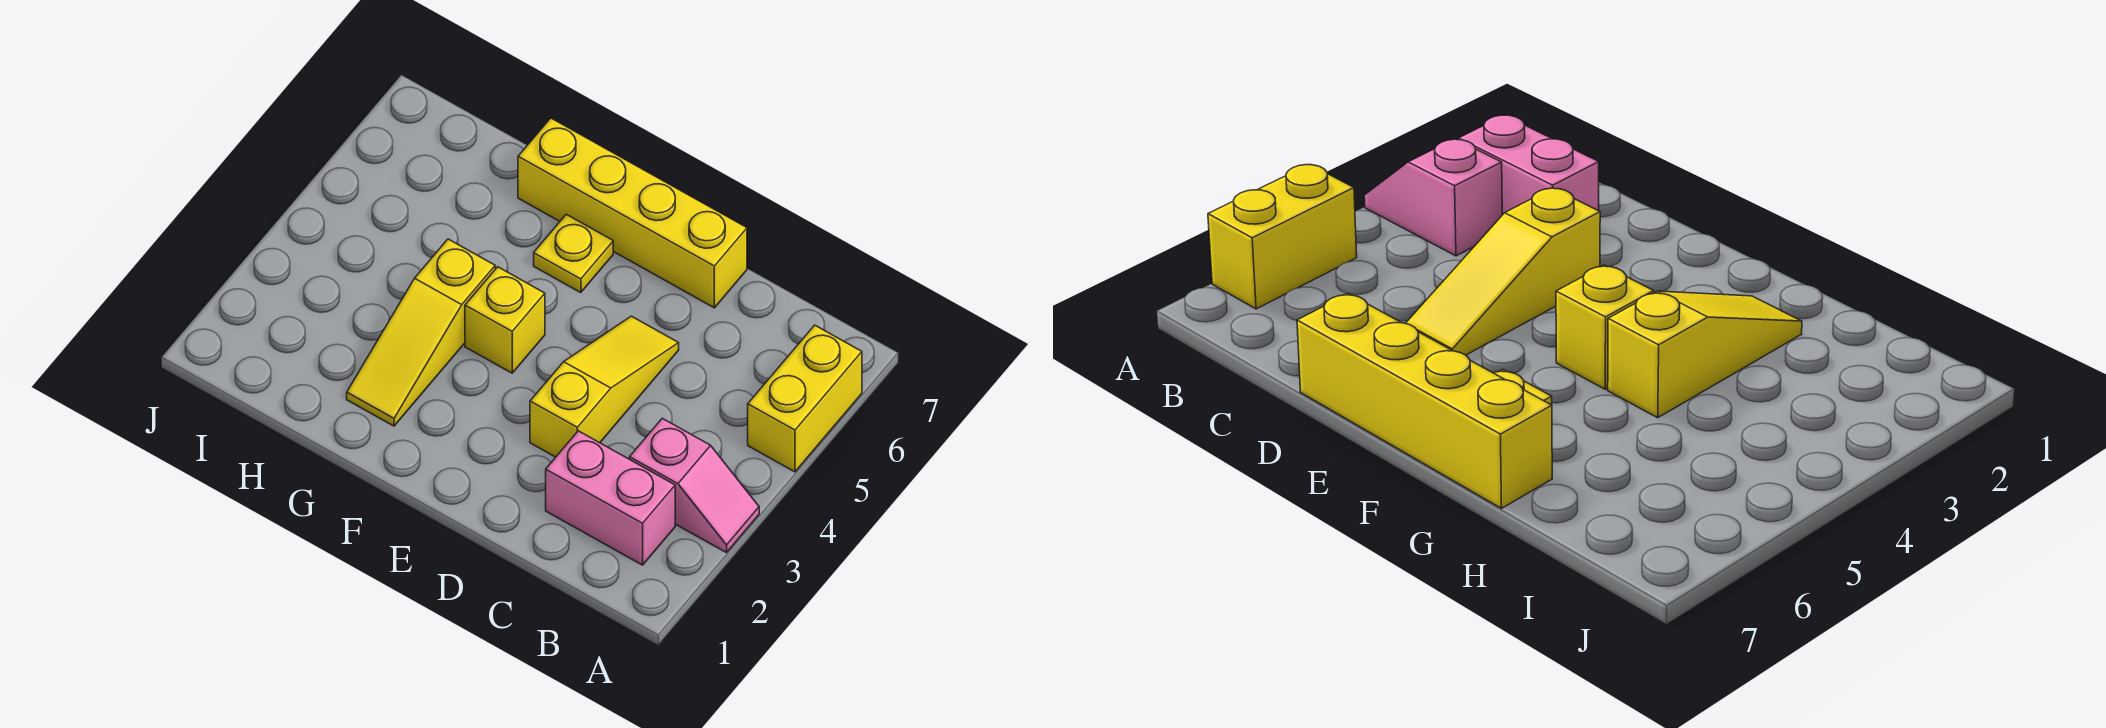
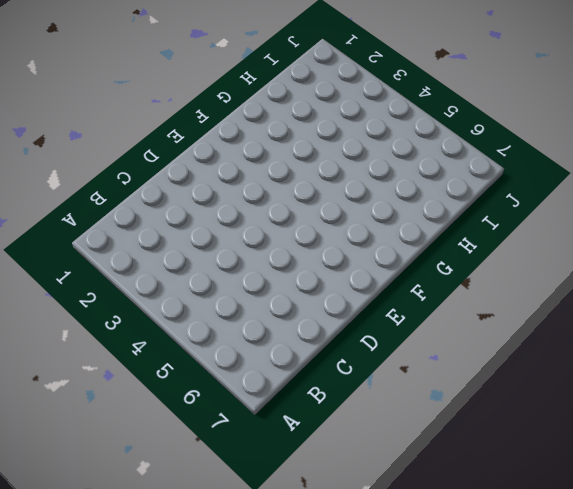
none -> pink 1x2 slope [630,418,759,553]
none -> yellow 1x2 brick [748,325,862,472]

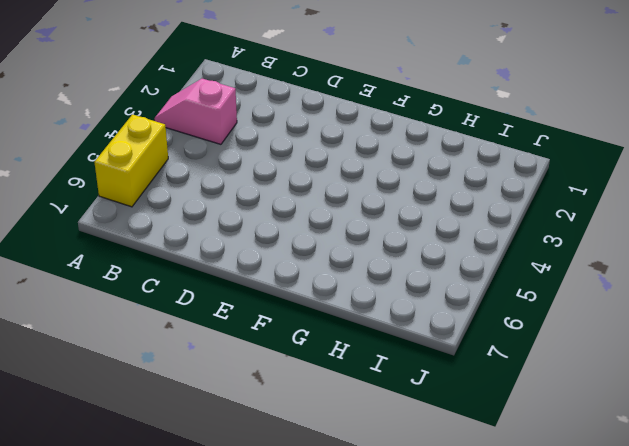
none -> pink 1x2 brick [546,431,675,565]
none -> yellow 1x3 slope [530,316,679,457]

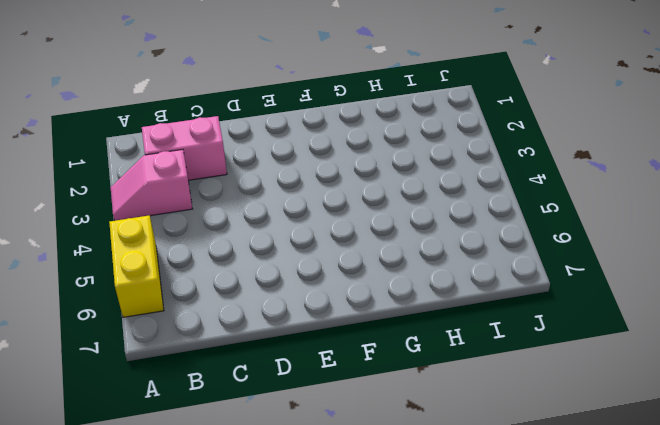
none -> yellow 1x3 slope [530,316,679,457]
none -> yellow 1x4 brick [518,118,747,308]

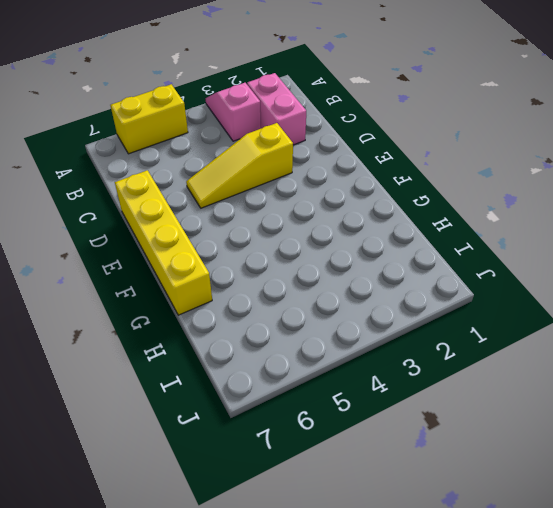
none -> yellow 1x1 brick [465,267,545,373]
none -> yellow 1x1 plate [534,214,613,293]

